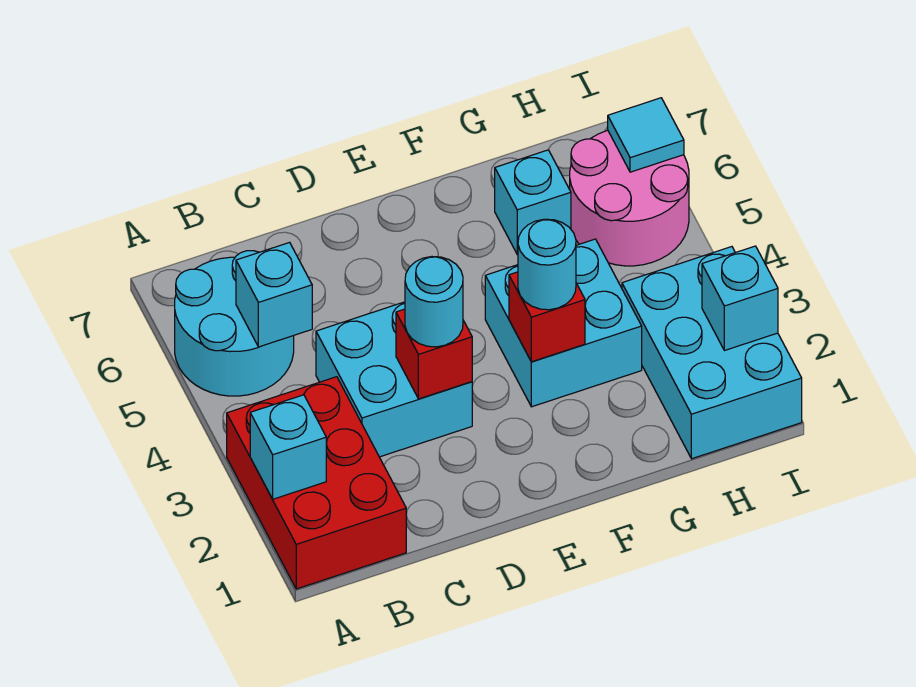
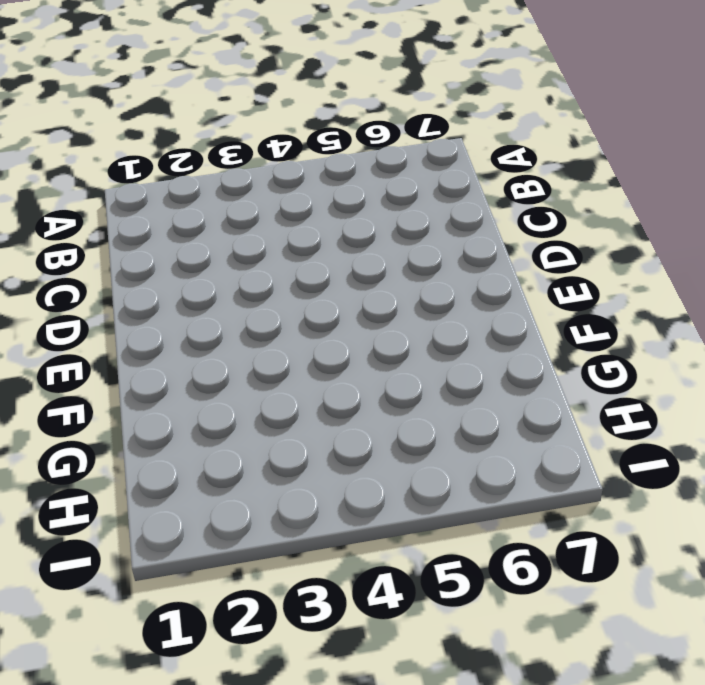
none -> red 2x3 brick [227,377,406,589]
none -> cyan 2x2 round brick [175,251,294,396]
none -> cyan 2x2 brick [316,302,472,457]

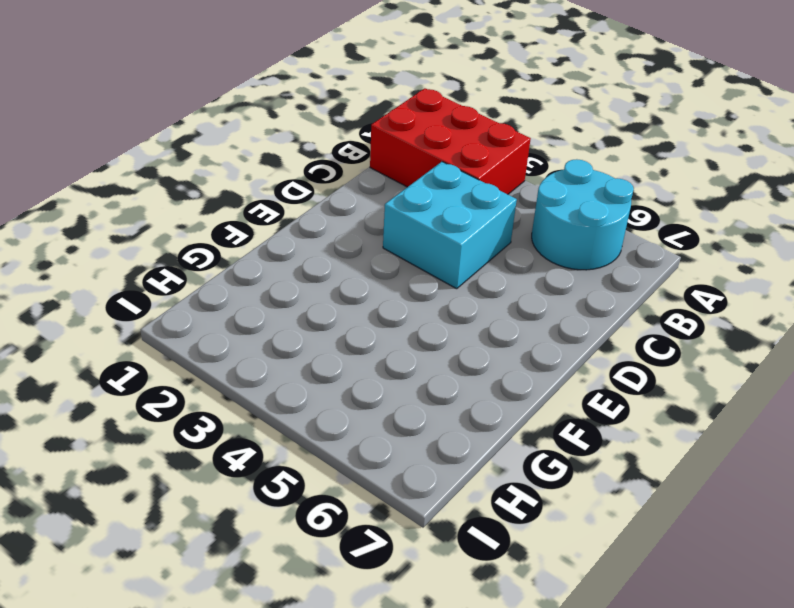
none -> cyan 2x2 brick [485,239,642,407]
none -> cyan 1x1 brick [495,150,571,254]
none -> cyan 2x3 brick [622,247,802,459]

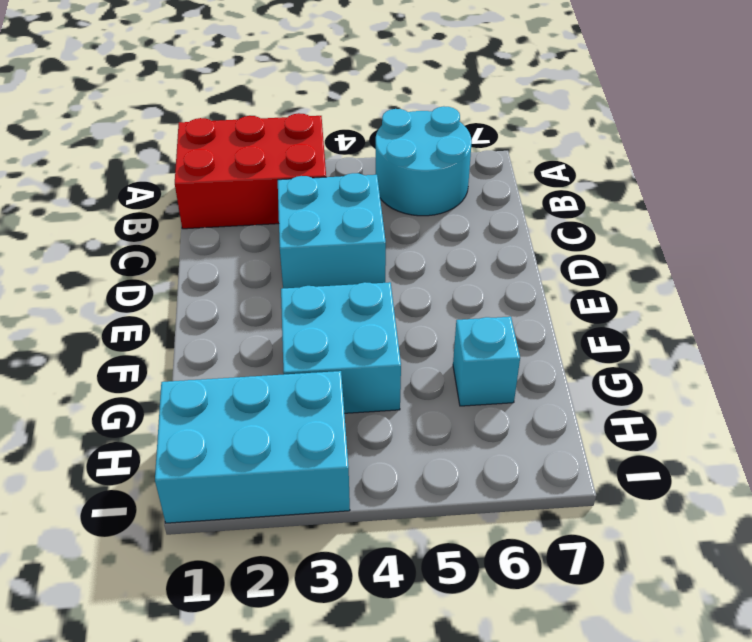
none -> pink 2x2 round brick [570,130,689,266]
none -> cyan 1x1 brick [250,395,326,499]
none -> cyan 1x1 brick [236,242,312,347]

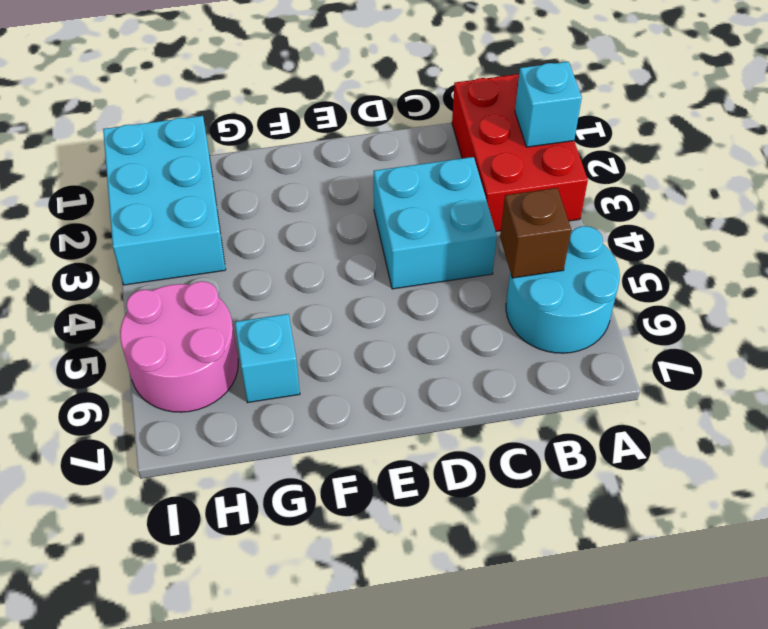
brown 1x1 brick [500,188,571,278] -> cyan 1x1 brick [236,242,312,347]
none -> cyan 2x2 brick [485,239,642,407]
none -> red 1x1 brick [396,309,472,399]
none -> red 1x1 brick [509,272,585,362]

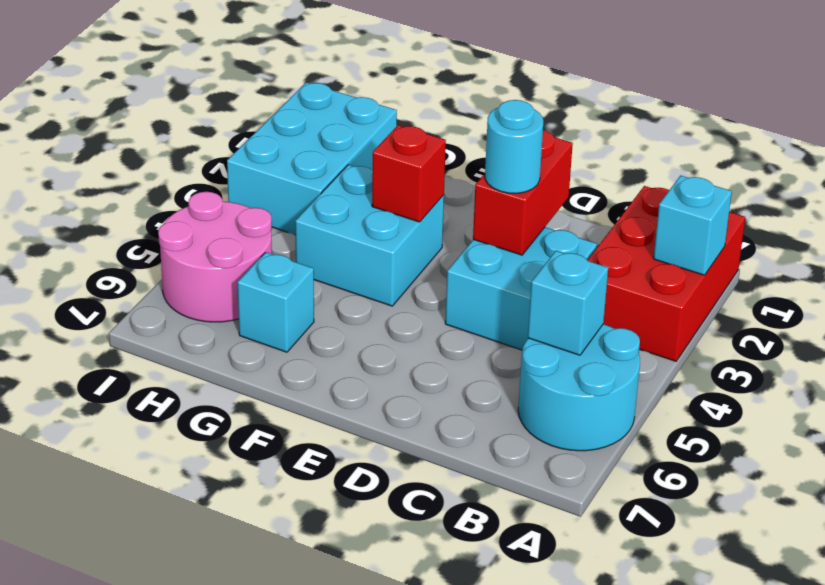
red 1x2 brick [473,130,573,255] -> red 1x1 brick [396,309,472,399]
none -> cyan 1x1 brick [702,246,778,351]
none -> cyan 1x1 tile [608,98,684,172]
none -> cyan 1x1 round brick [518,219,576,310]

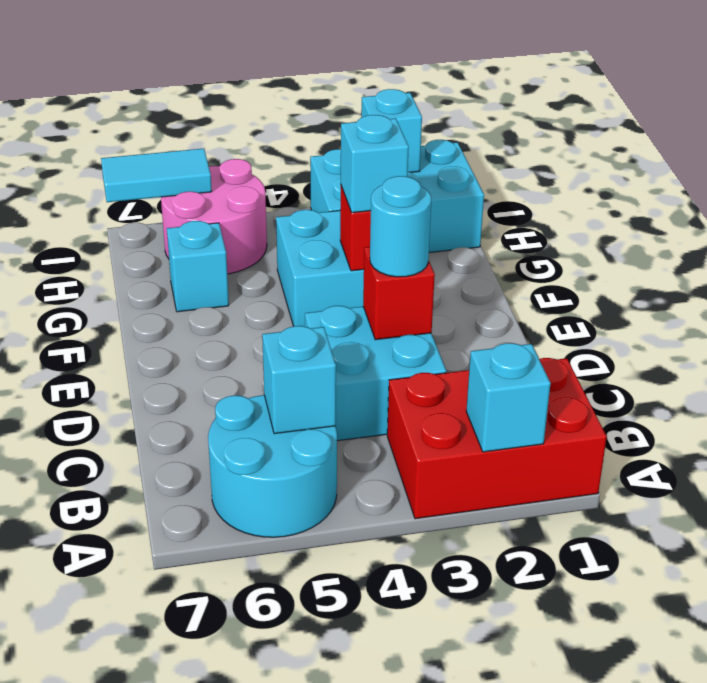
cyan 1x1 brick [341,115,409,213] -> cyan 1x1 round brick [518,219,576,310]
cyan 1x2 tile [101,149,212,202] -> cyan 1x1 tile [608,98,684,172]

